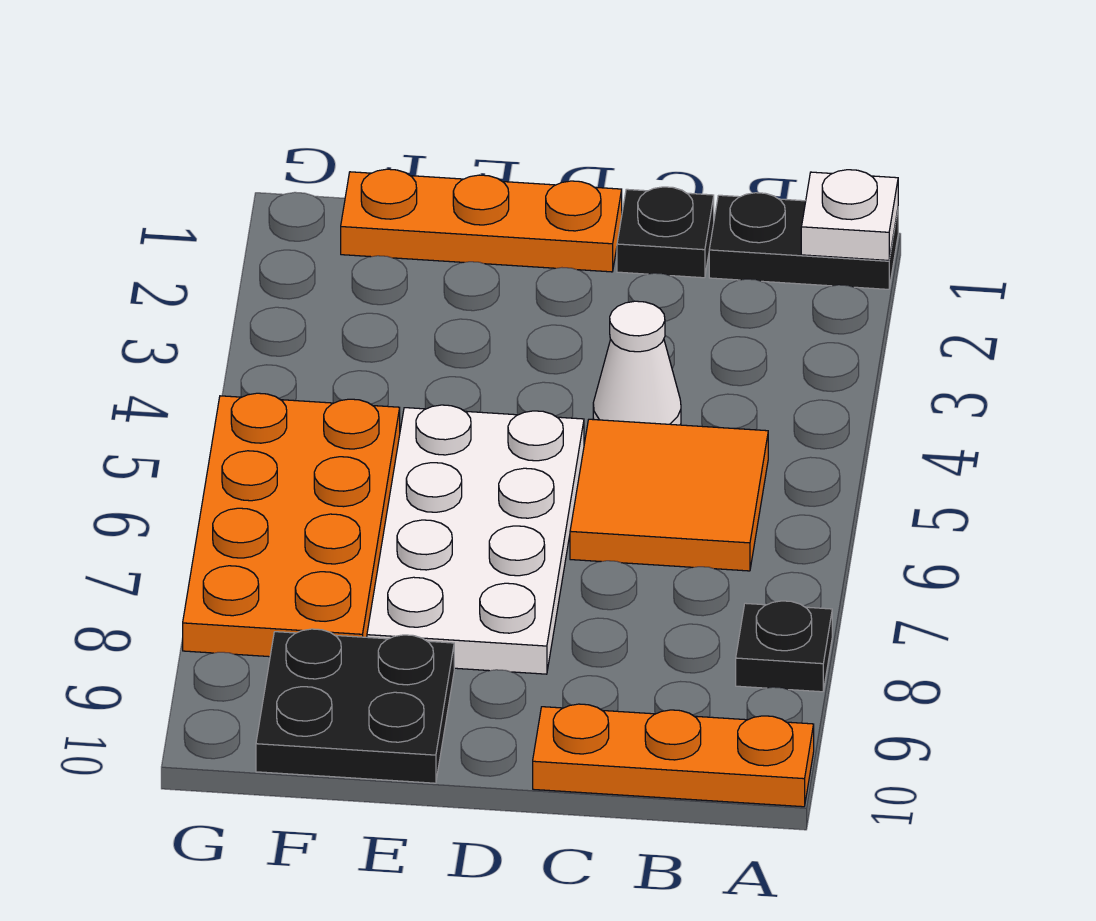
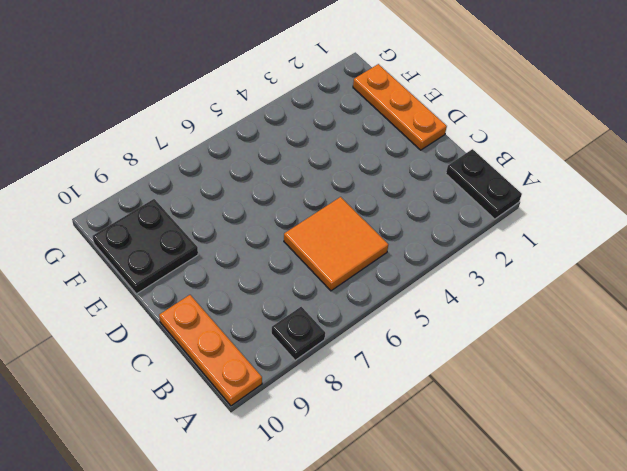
none -> black 1x1 plate [617,187,714,278]
none -> white 1x1 cone [593,301,681,425]

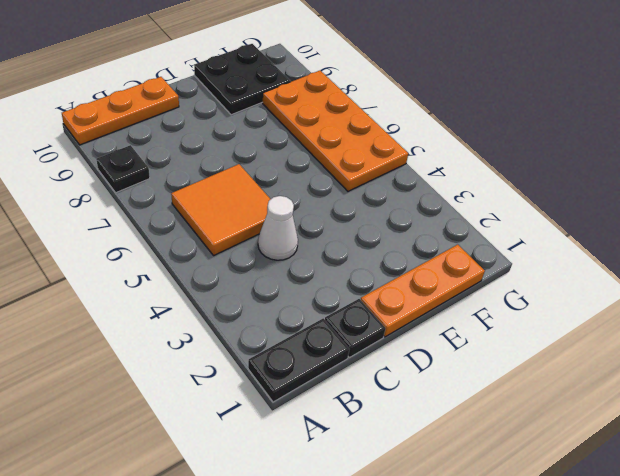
none -> white 2x4 plate [367,405,584,674]
none -> white 1x1 plate [801,170,898,260]

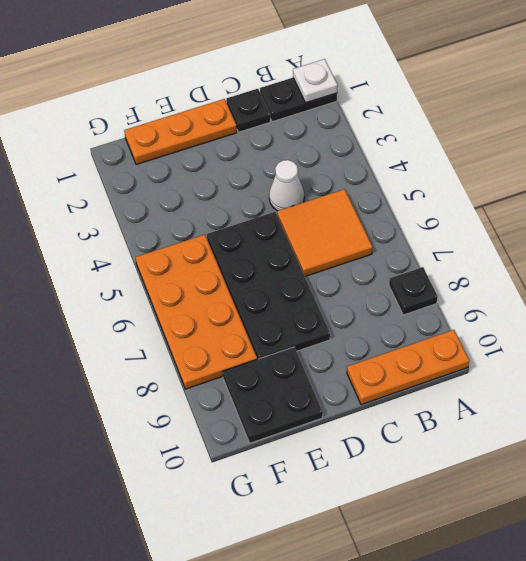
black 2x4 plate [207,212,330,359] -> white 2x4 plate [367,405,584,674]

